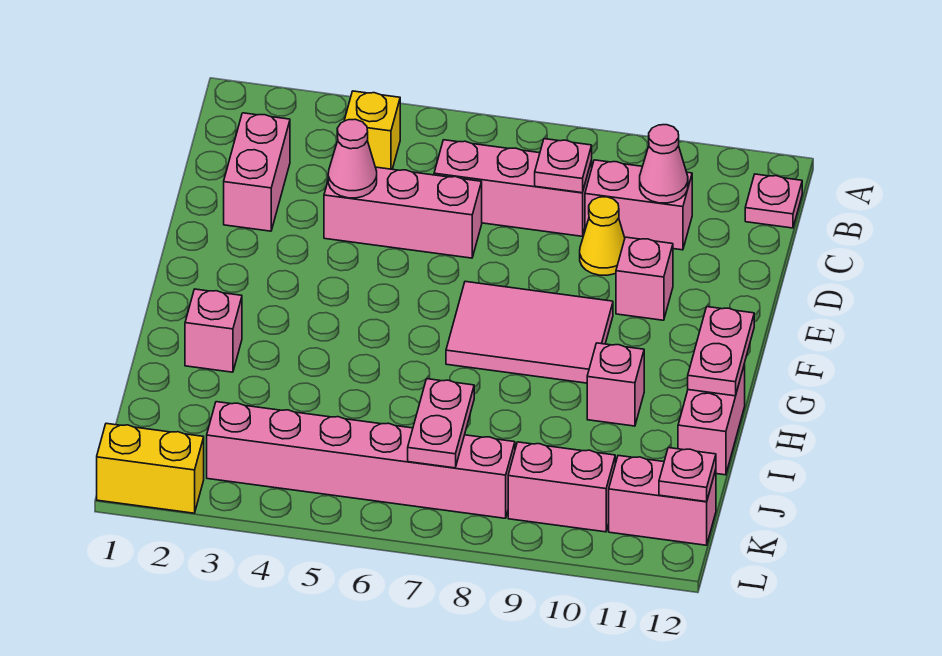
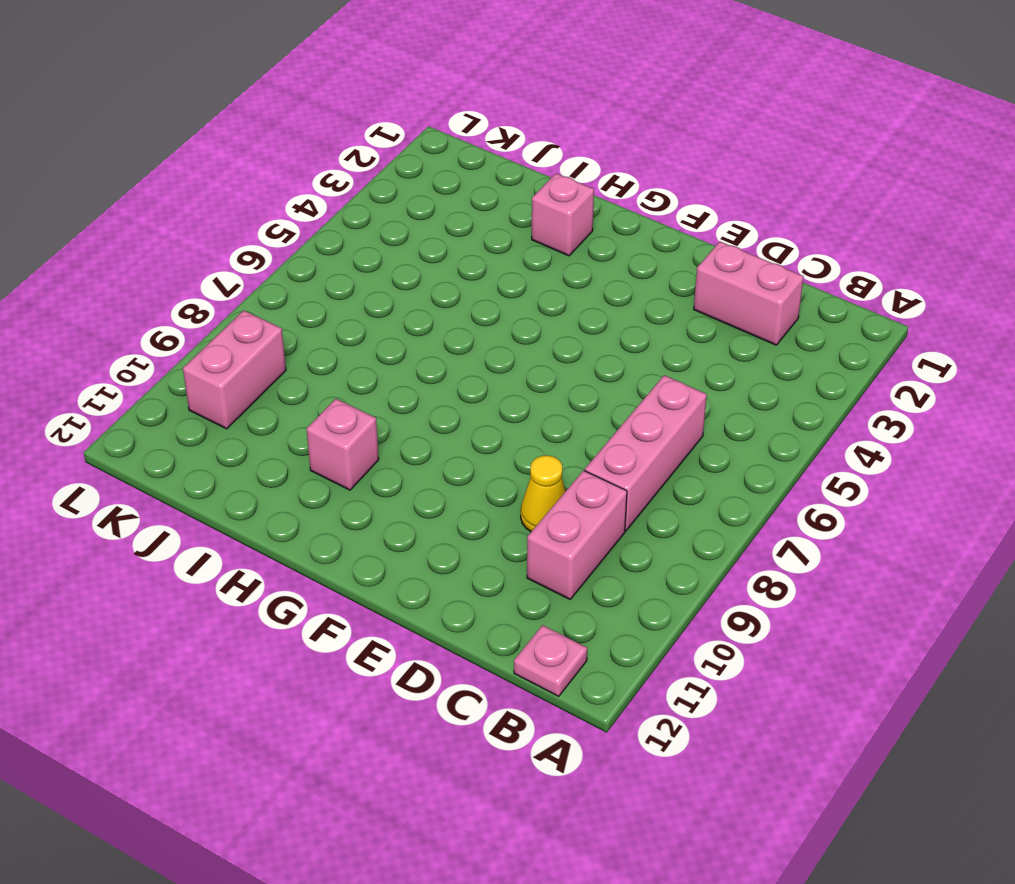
none -> yellow 1x1 brick [344,91,400,169]
none -> pink 1x3 brick [324,167,482,258]
none -> pink 1x1 brick [616,237,673,320]

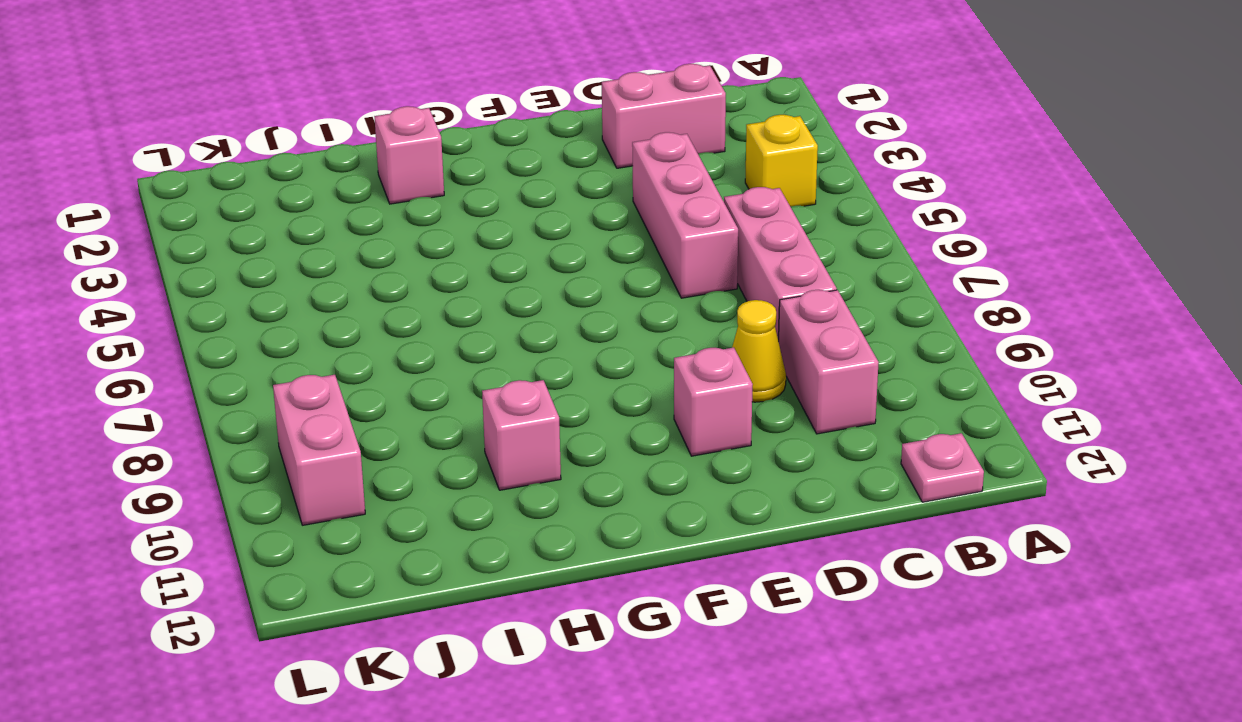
none -> pink 2x3 tile [446,282,613,383]
none -> pink 1x2 brick [678,364,745,475]
none -> pink 1x6 brick [207,402,515,518]

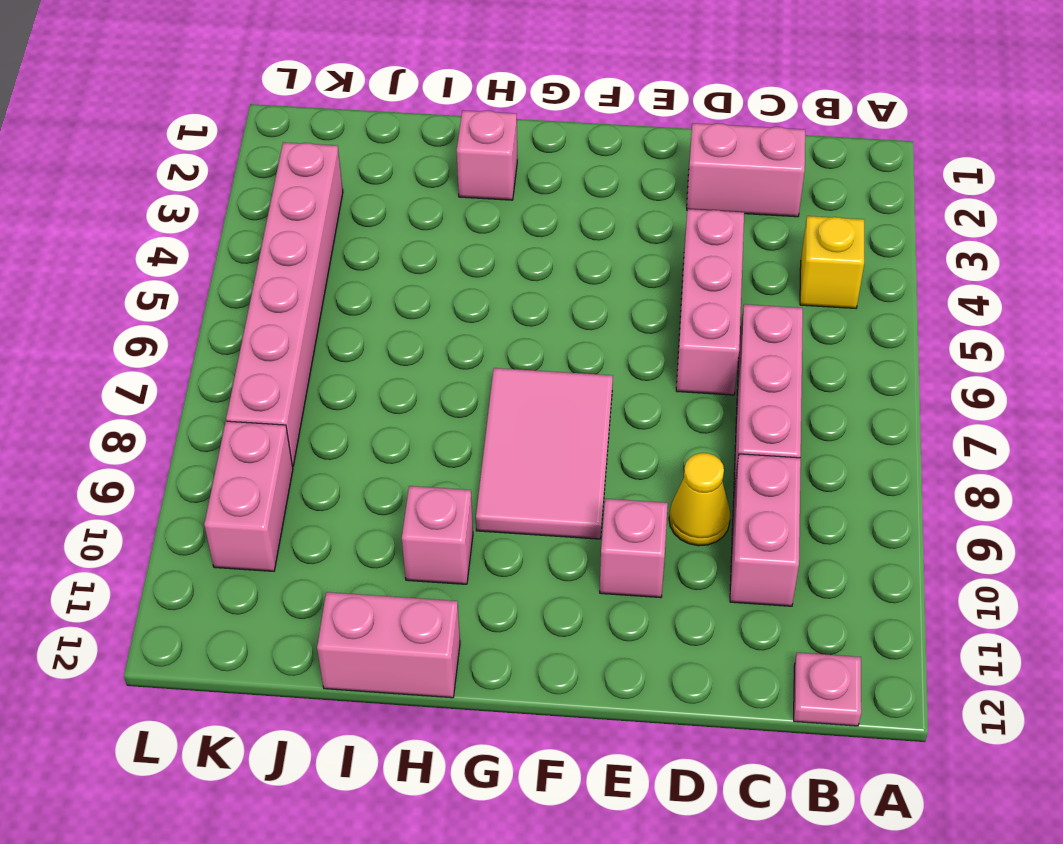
none -> pink 1x2 brick [609,456,716,545]
none -> yellow 1x2 brick [97,423,204,513]
none -> pink 1x1 plate [535,139,592,193]

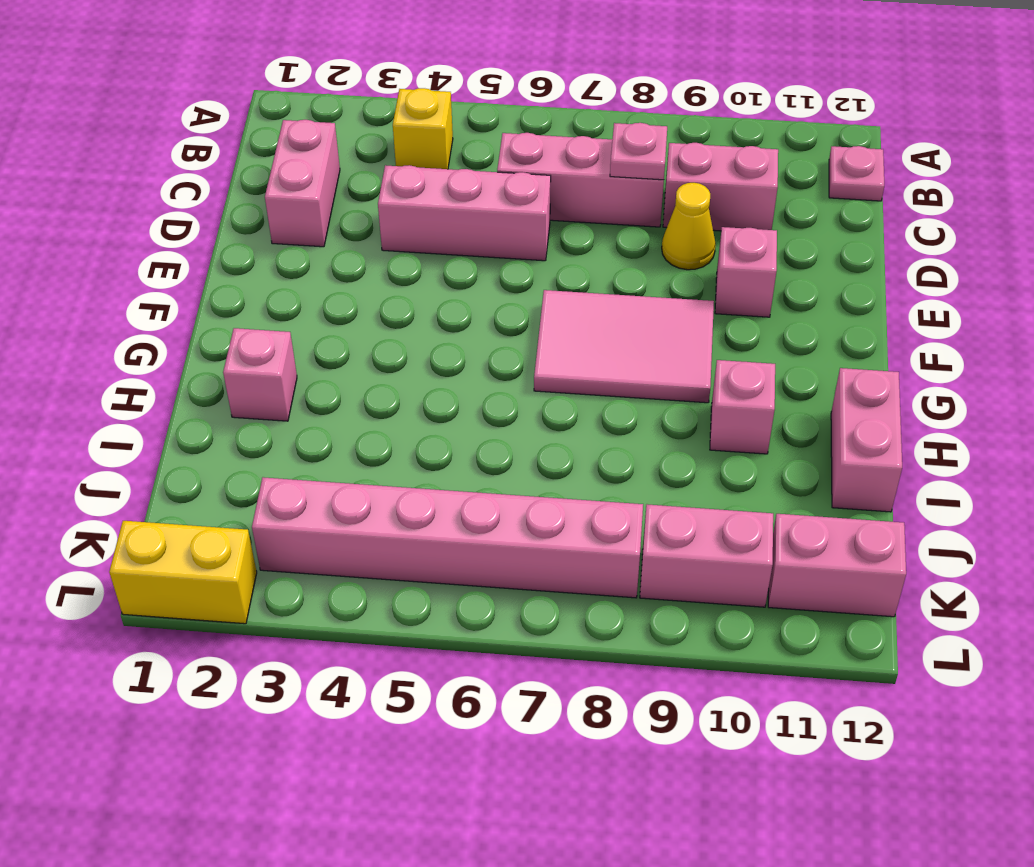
none -> pink 1x1 cone [640,125,688,203]
none -> pink 1x1 cone [328,119,377,198]
none -> pink 1x2 plate [688,307,754,396]

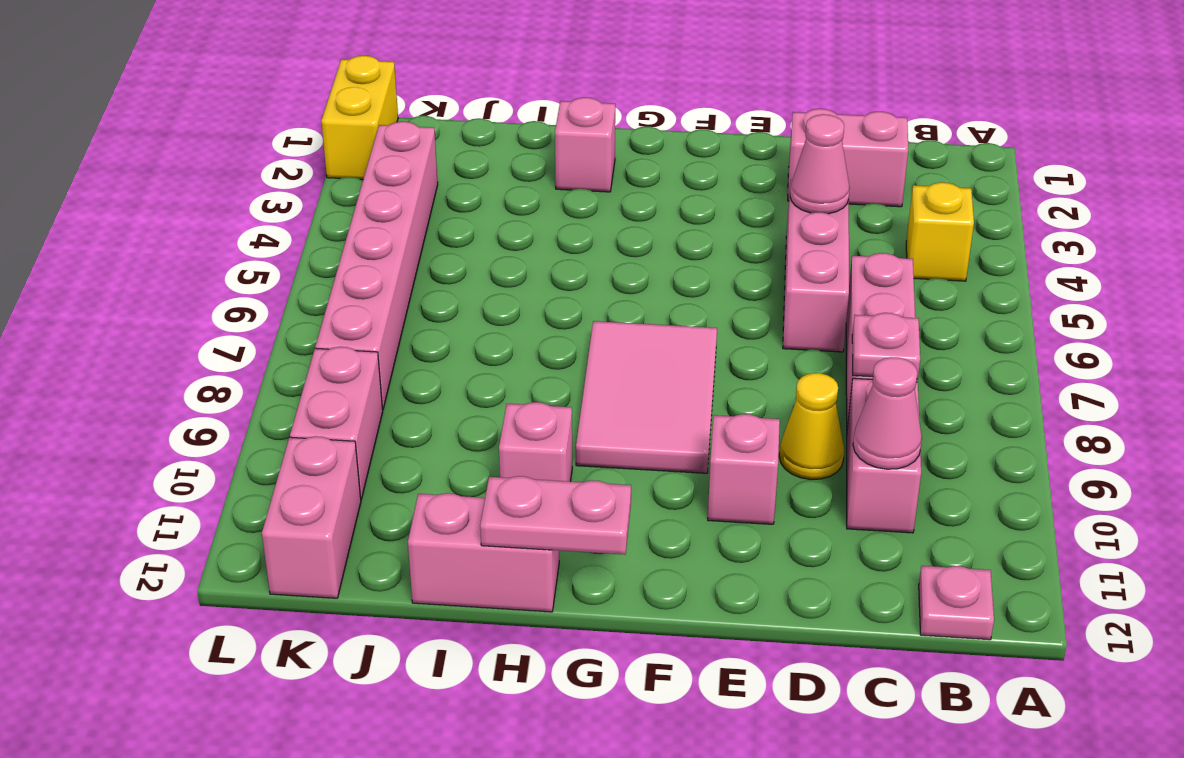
none -> pink 1x2 plate [408,379,474,468]
none -> pink 1x1 plate [659,448,716,502]

